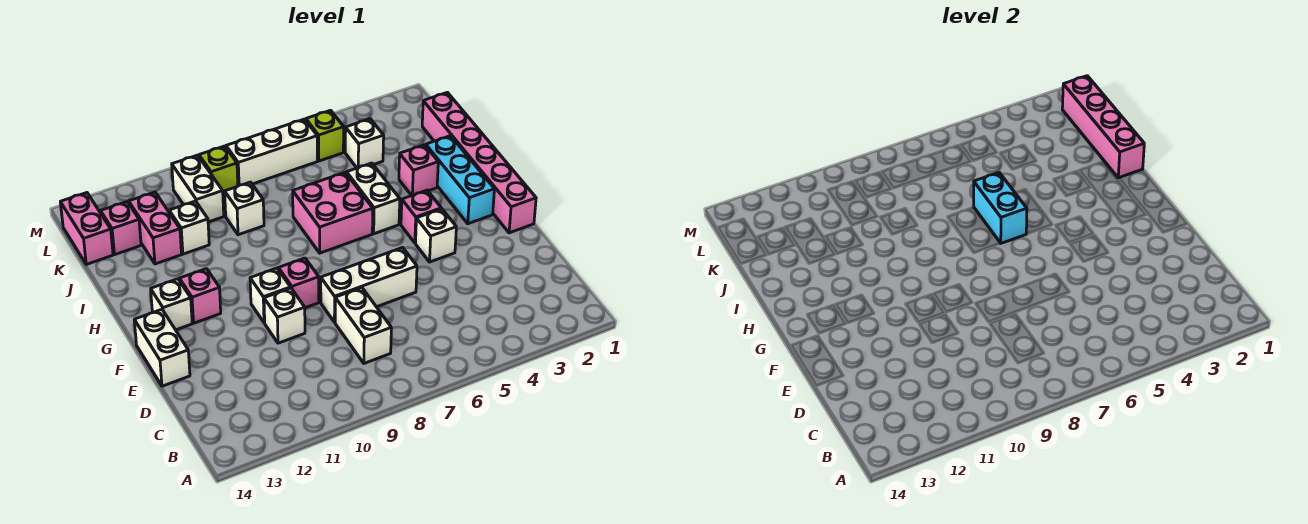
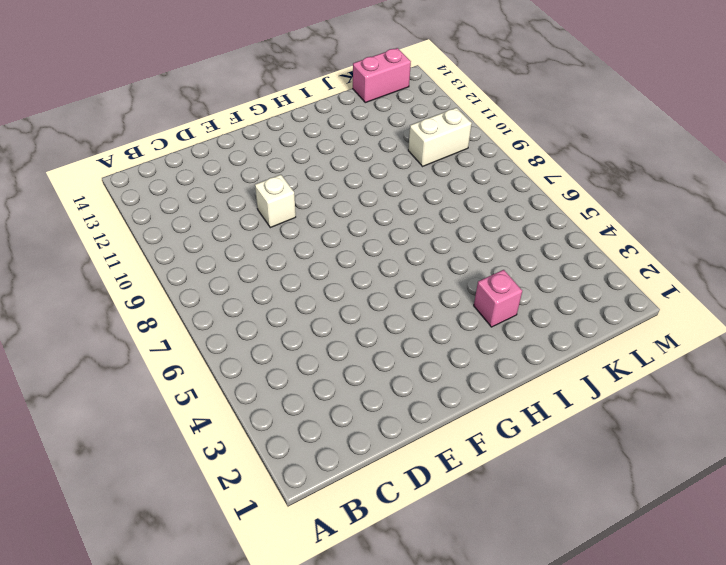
none -> white 1x2 brick [335,288,391,363]
none -> white 1x3 brick [321,248,417,322]
none -> white 1x2 brick [134,310,190,386]

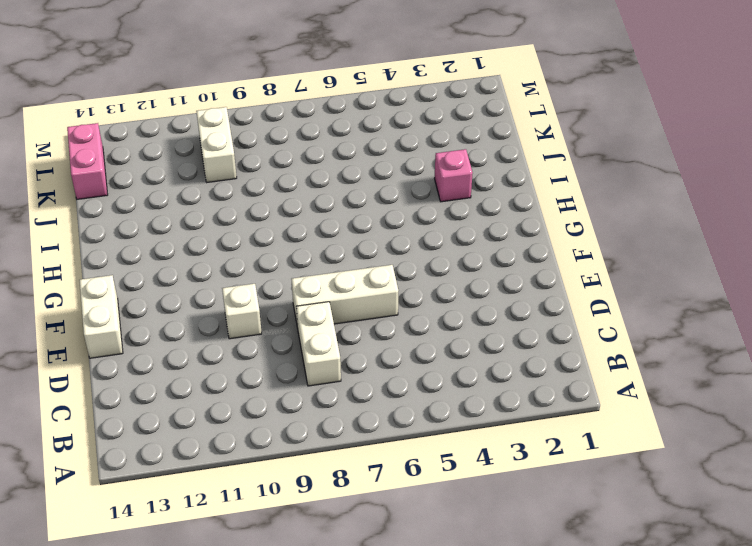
none -> pink 1x6 brick [422,92,536,233]
none -> white 1x1 brick [416,209,456,262]
none -> pink 1x1 brick [278,258,319,308]

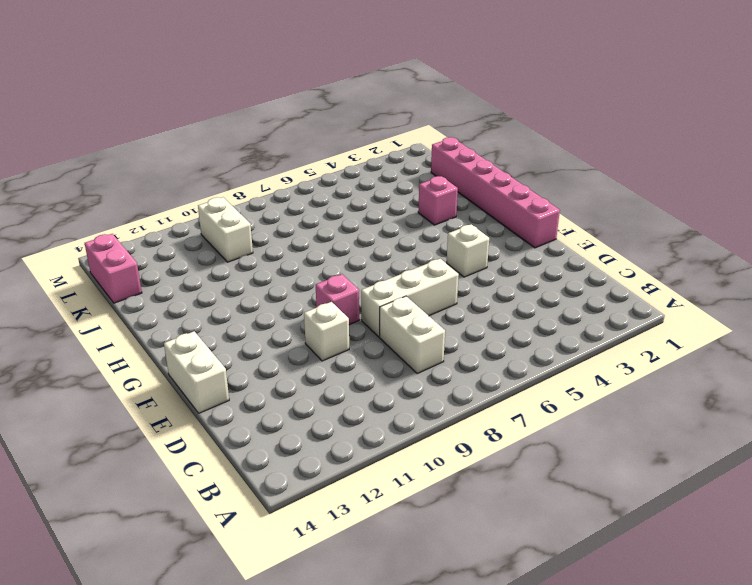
none -> white 1x1 brick [250,268,290,323]
none -> cyan 1x3 brick [426,136,494,224]
none -> pink 1x1 brick [401,190,441,243]

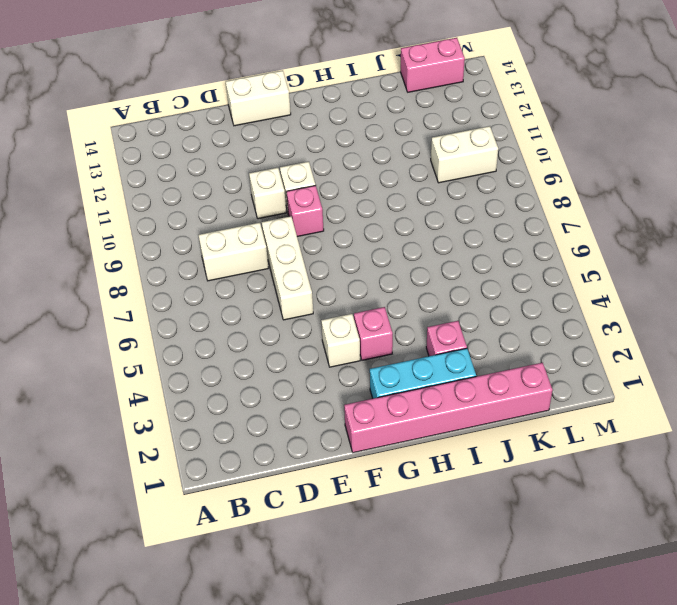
none -> pink 1x1 brick [180,269,221,323]
none -> white 1x1 brick [151,279,192,330]
none -> white 1x2 brick [347,163,400,234]

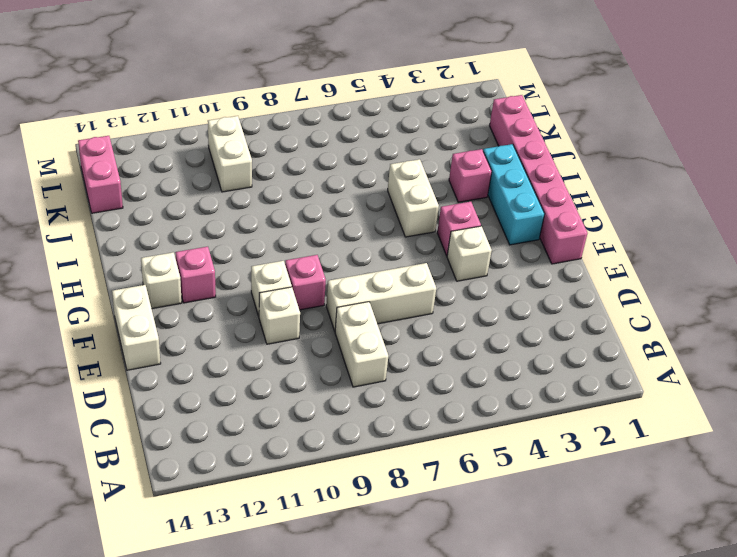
none -> pink 2x2 brick [293,173,373,253]
none -> white 1x1 brick [225,182,264,235]
none -> white 1x1 brick [169,201,209,254]

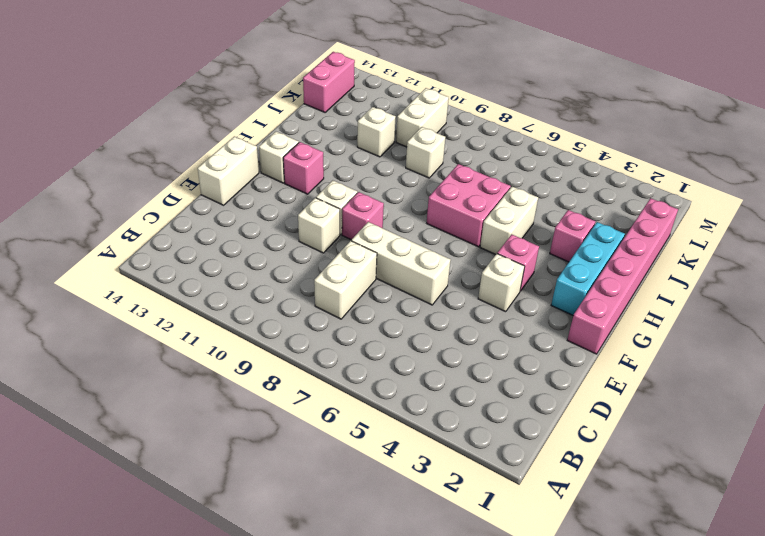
none -> pink 1x2 brick [129,192,182,264]
none -> white 1x1 brick [345,119,384,168]
none -> pink 1x1 brick [101,202,141,255]

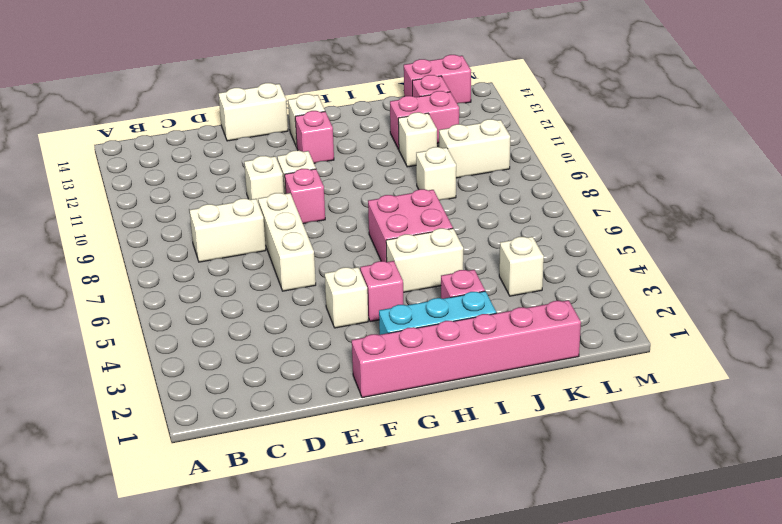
none -> lime 1x1 brick [306,110,344,161]
none -> white 1x3 brick [226,119,317,186]
none -> lime 1x1 brick [199,146,238,194]

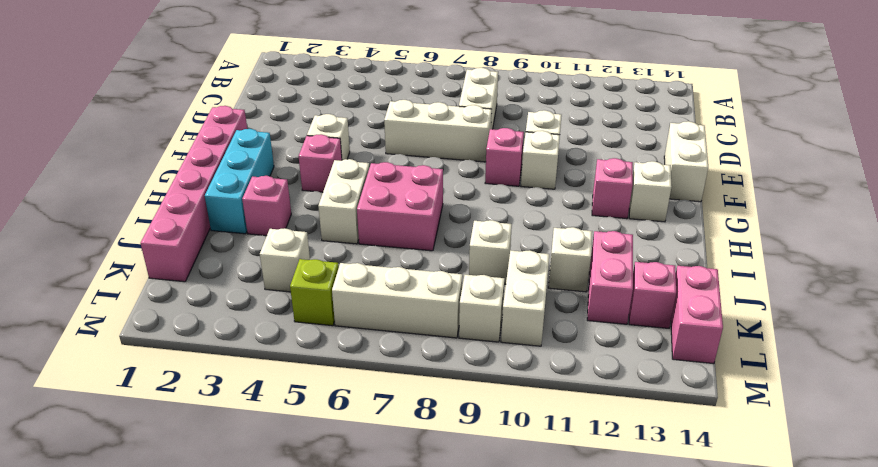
white 1x1 brick [459,275,505,342] -> lime 1x1 brick [199,146,238,194]
none -> cyan 1x2 brick [974,173,1027,243]
none -> pink 1x4 brick [1062,76,1144,178]

